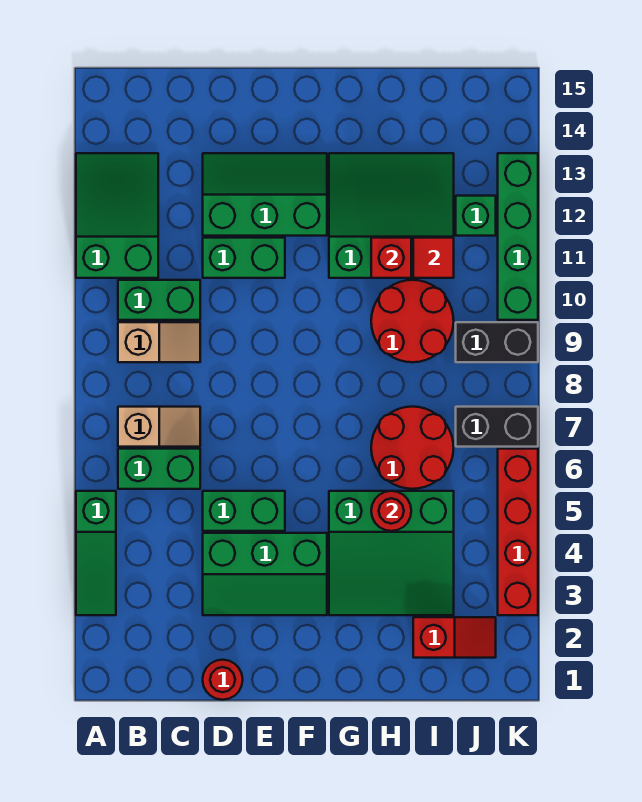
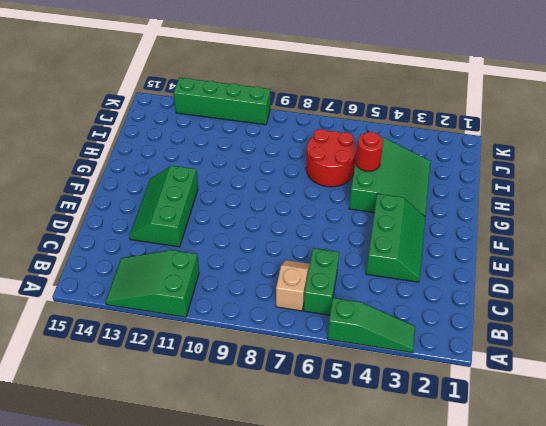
none -> tan 1x2 slope [118,322,200,362]
none -> green 1x2 brick [118,280,200,320]
none -> red 1x1 round brick [203,660,243,700]

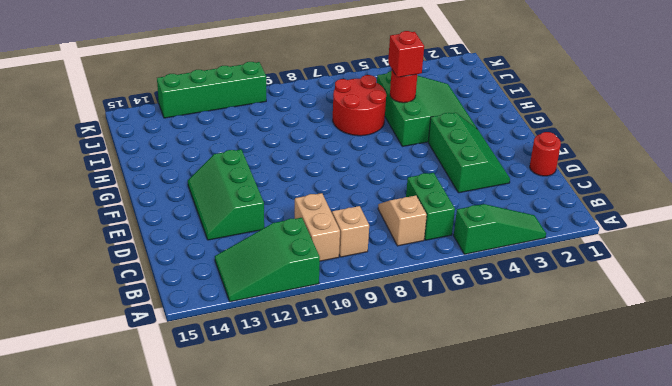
tan 1x2 brick [295,193,340,261] -> green 1x2 brick [118,280,200,320]
red 1x1 brick [388,31,424,77] -> red 1x1 brick moved to [371,238,411,278]
none -> green 1x2 brick [203,491,285,531]
none -> green 1x2 brick [203,238,285,278]
none -> green 3x3 slope [329,153,454,278]

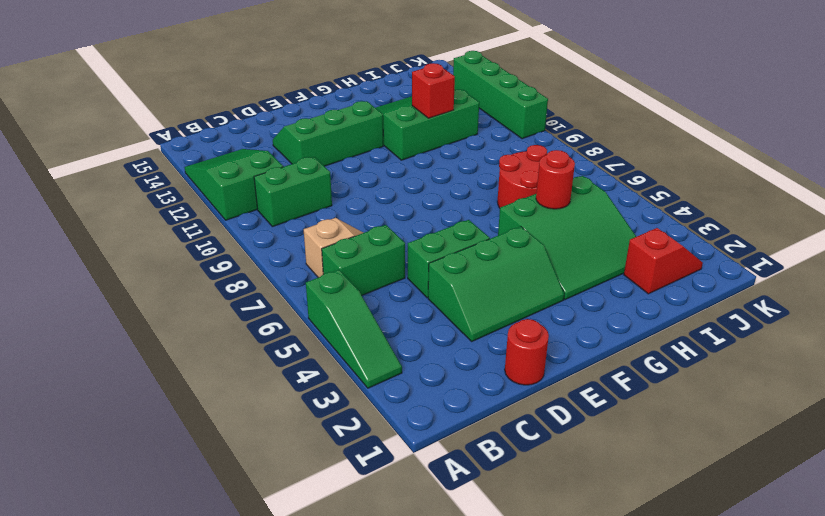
none -> tan 1x2 slope [118,322,200,362]
none -> green 1x2 brick [203,238,285,278]
none -> red 2x2 round brick [371,280,454,362]

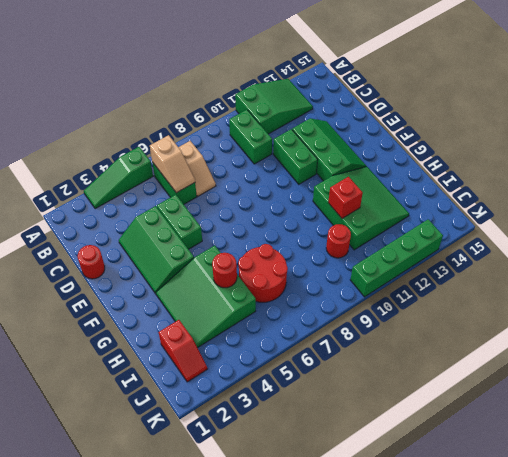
tan 1x2 slope [150,135,195,193] -> tan 1x2 slope moved to [118,322,200,362]
red 1x1 round brick [326,224,351,258] -> red 2x2 round brick [371,280,454,362]
none -> black 1x2 brick [456,407,538,447]
none -> black 1x2 brick [456,322,538,362]
none -> green 1x1 brick [456,196,496,236]

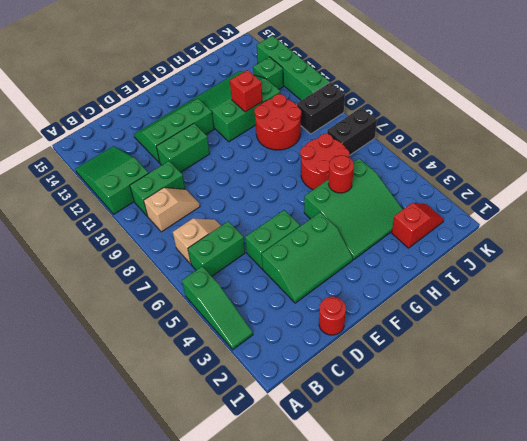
none -> red 1x4 brick [498,449,538,615]
none -> red 1x1 tile [413,238,454,278]

